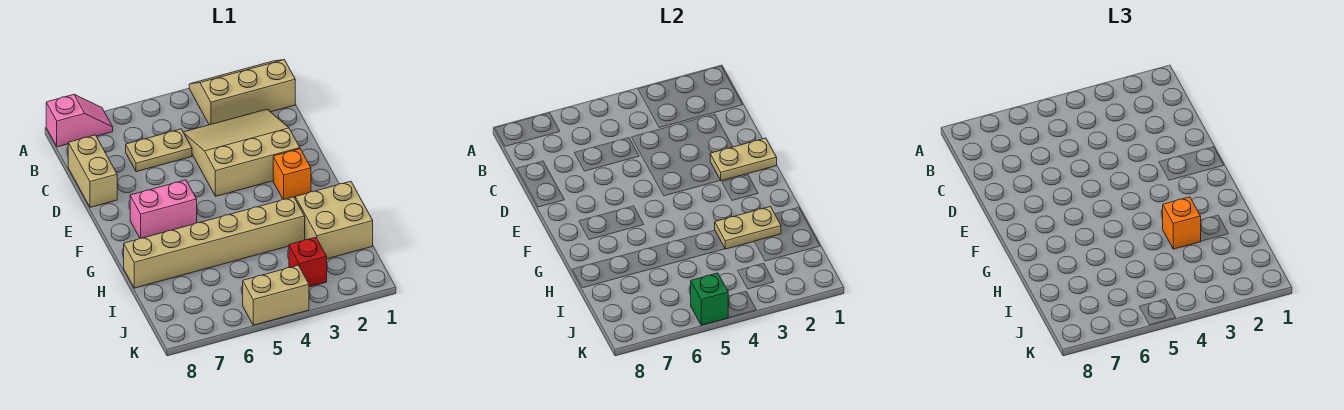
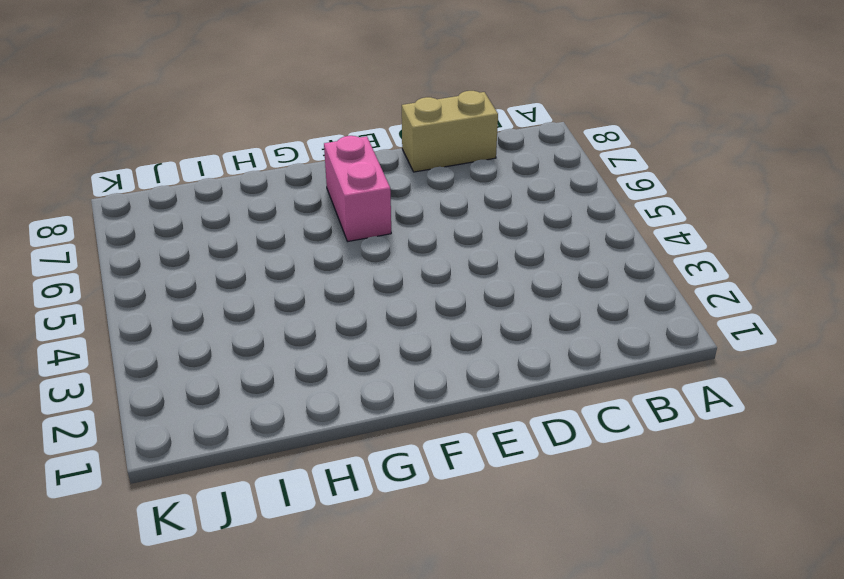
none -> tan 2x3 slope [189,60,295,125]
none -> pink 1x2 slope [46,95,113,147]
none -> tan 3x3 slope [183,109,300,196]

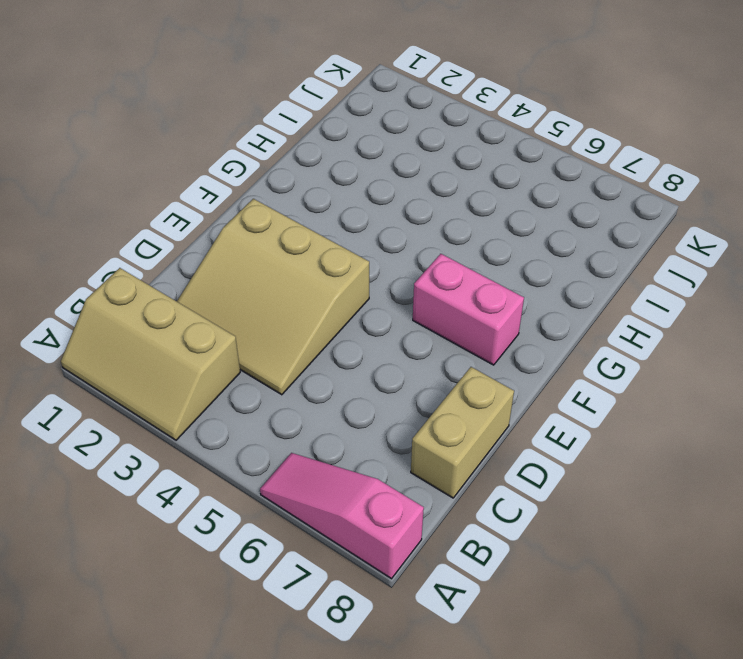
pink 1x3 slope [260,453,424,579] -> pink 1x2 slope [46,95,113,147]
none -> tan 1x2 plate [126,129,192,172]
none -> orange 1x1 brick [273,149,311,199]
none -> tan 2x2 brick [295,181,373,259]

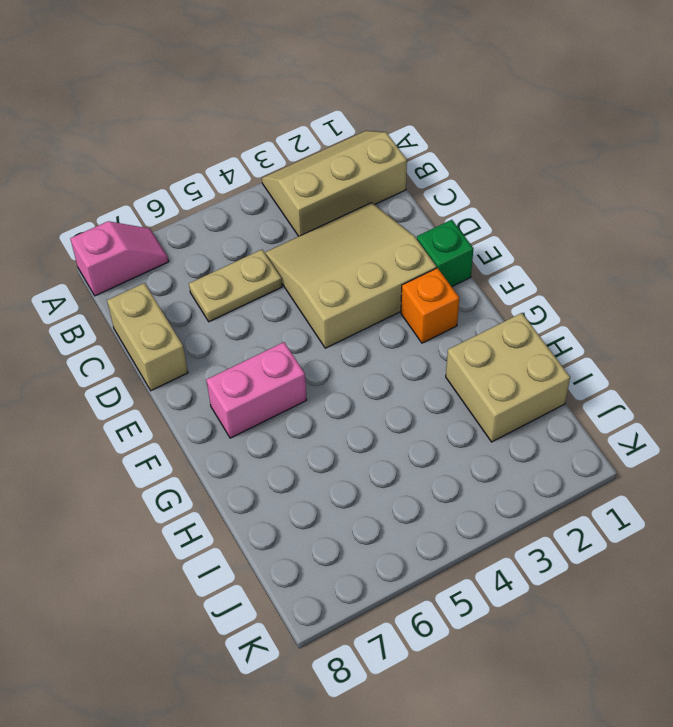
green 1x1 brick [417,220,473,287] -> green 1x1 brick moved to [691,273,729,325]
none -> tan 1x6 brick [124,197,305,288]
none -> red 1x1 brick [289,237,327,287]
none -> tan 1x2 brick [243,265,309,325]

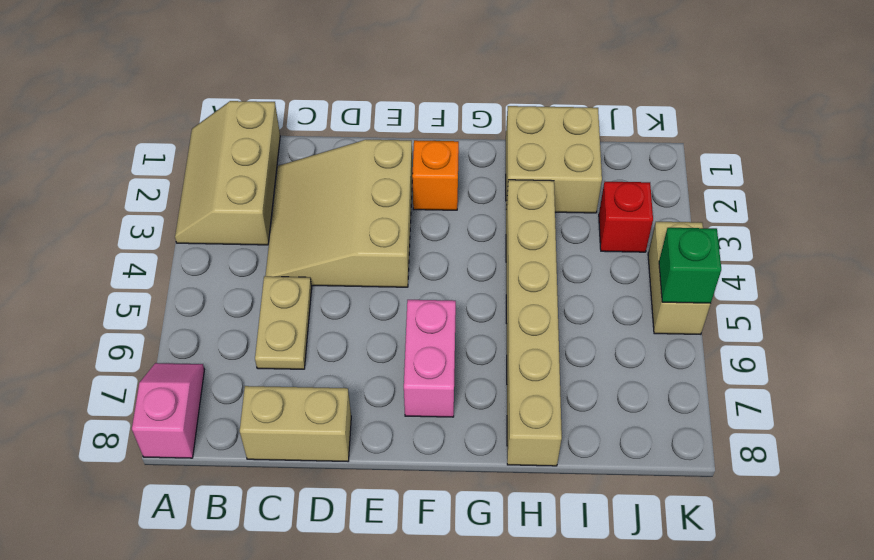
none -> tan 1x2 plate [710,138,777,181]
none -> tan 1x2 plate [715,206,781,249]
none -> orange 1x1 brick [1163,197,1201,249]

